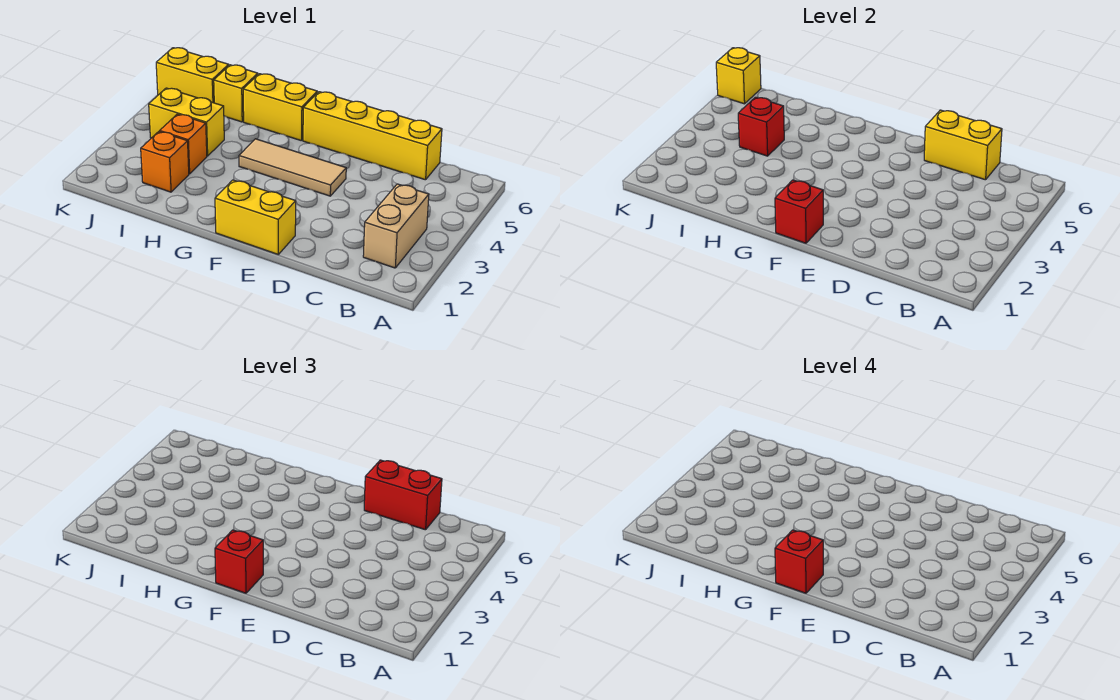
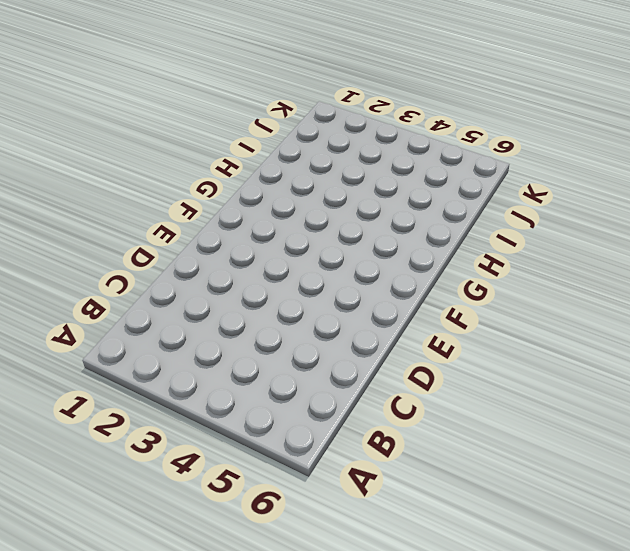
none -> tan 1x2 brick [363,184,429,268]
none -> yellow 1x4 brick [303,92,442,180]
none -> yellow 1x2 brick [215,180,296,254]

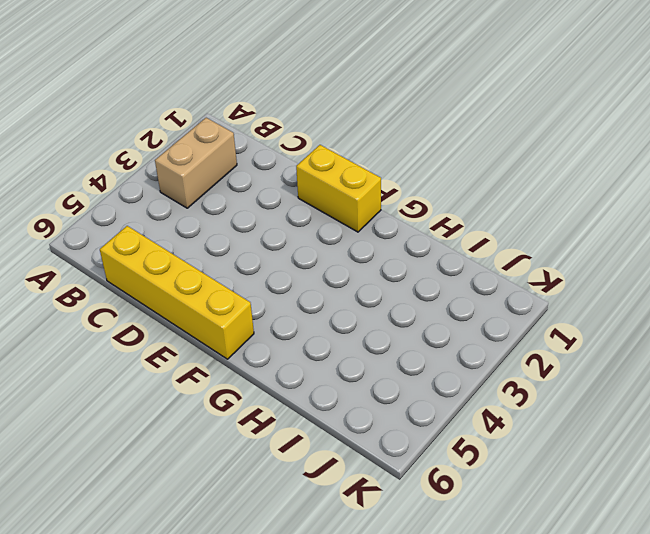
none -> tan 1x3 tile [239,139,346,196]
none -> yellow 1x2 brick [243,74,317,141]
none -> orange 1x1 brick [141,131,189,192]

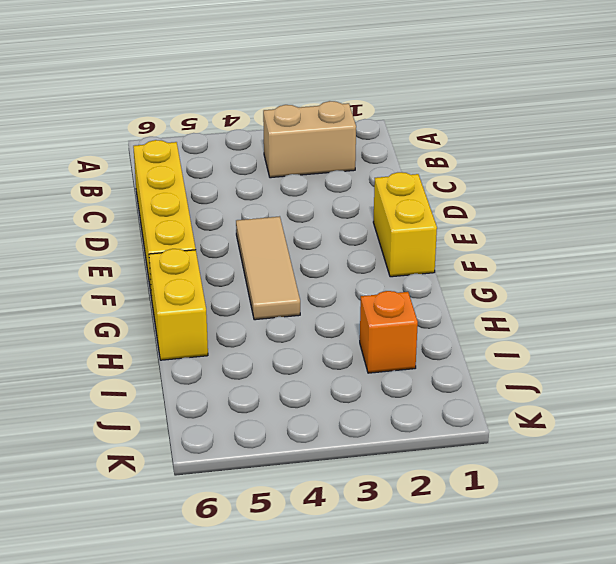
none -> orange 1x1 brick [160,114,207,174]
none -> yellow 1x2 brick [149,88,224,156]
none -> yellow 1x1 brick [214,65,258,122]

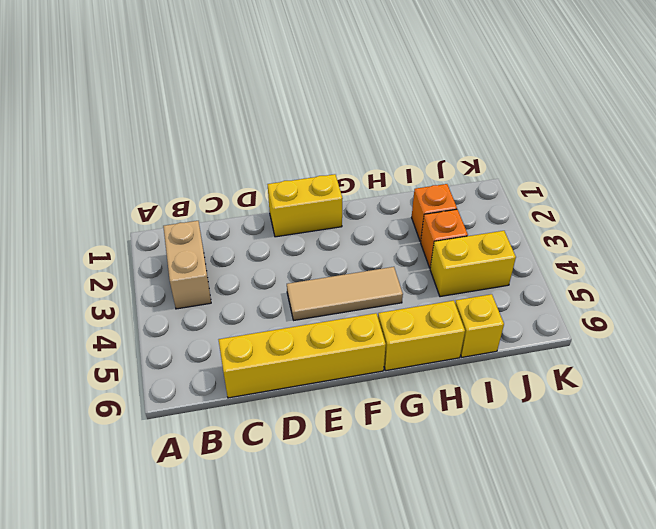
none -> yellow 1x2 brick [156,48,229,103]
none -> yellow 1x2 brick [924,110,1002,180]
none -> red 1x1 brick [775,180,823,243]

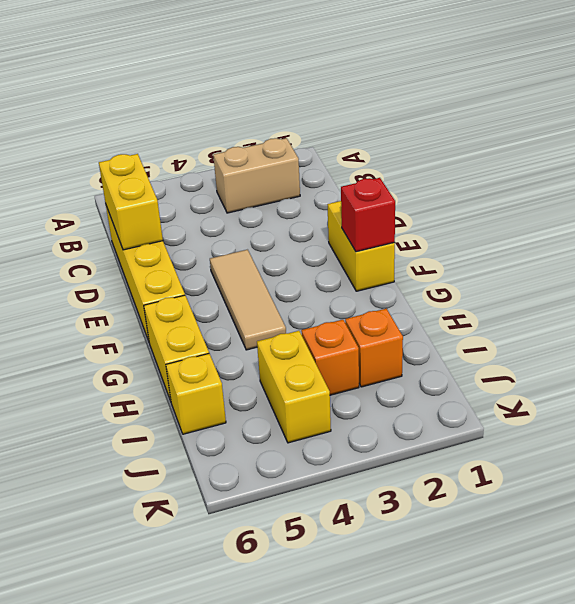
none -> yellow 1x2 brick [156,48,229,103]
none -> red 1x1 brick [738,97,784,156]
none -> yellow 1x1 brick [716,48,761,104]

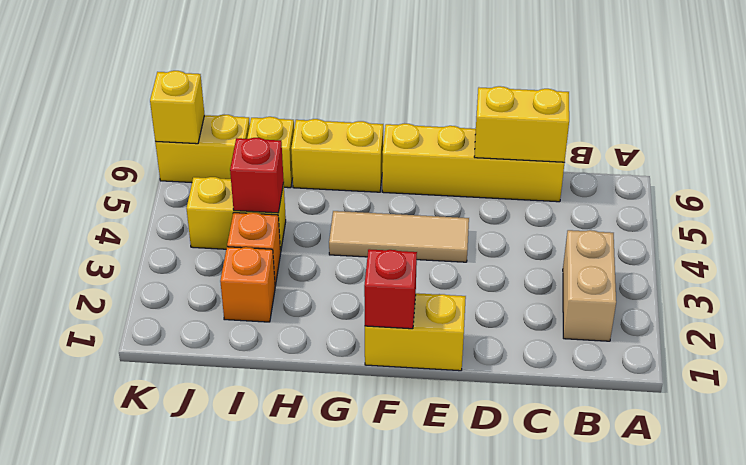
none -> red 1x2 brick [364,460,442,530]
none -> red 1x1 brick [215,530,263,593]
none -> red 1x1 brick [775,530,823,593]

